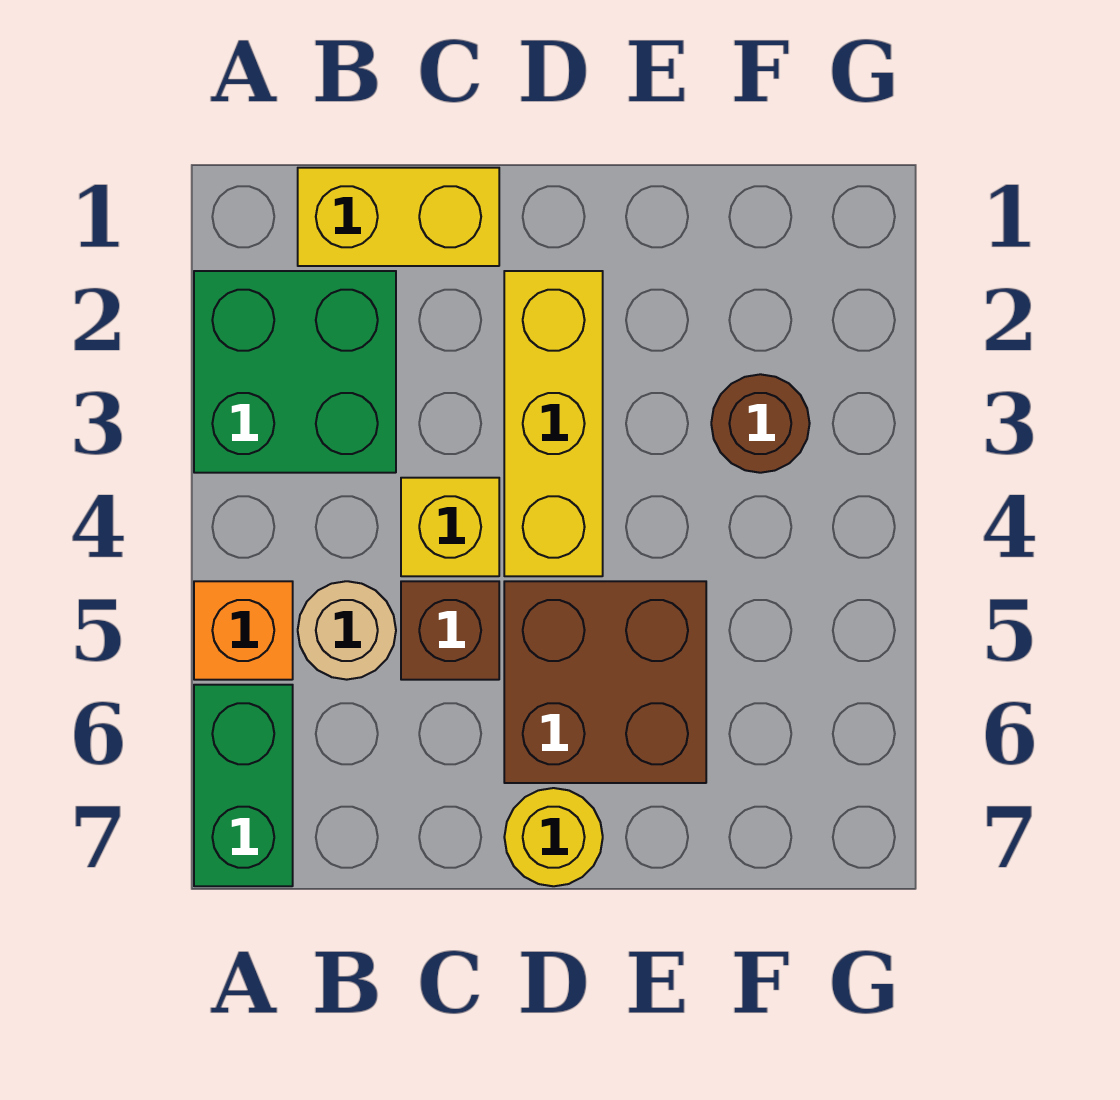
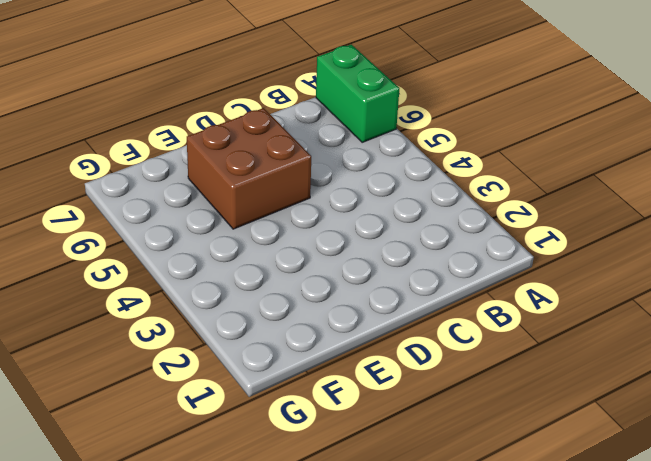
none -> green 2x2 brick [194,271,396,473]
none -> orange 1x1 brick [194,581,293,680]

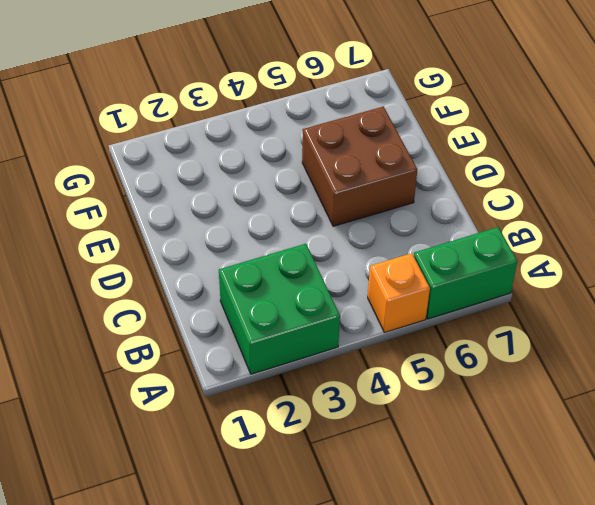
none -> yellow 1x2 brick [298,168,499,266]
none -> tan 1x1 round brick [298,581,396,680]

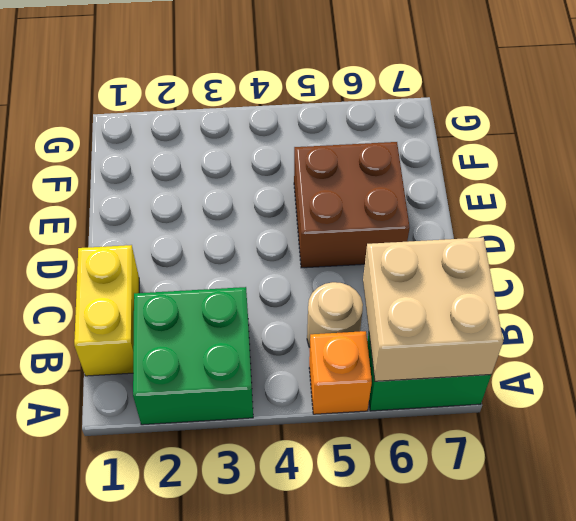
tan 2x2 brick [363,237,503,381] -> none
none -> yellow 1x1 brick [401,478,499,576]
none -> brown 1x1 brick [401,581,499,680]

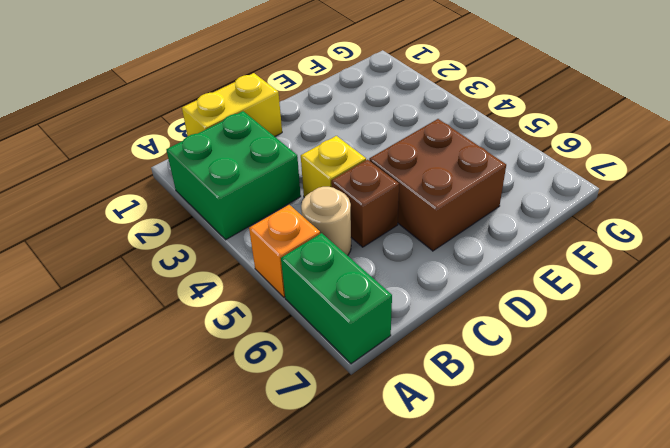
none -> yellow 1x3 brick [504,271,603,576]
none -> yellow 1x1 round brick [504,788,603,886]

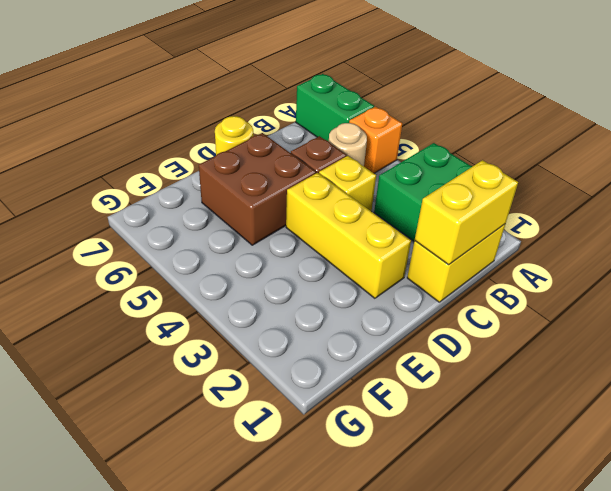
yellow 1x2 brick [415,160,518,265] -> none
none -> brown 1x1 round brick [711,374,810,473]

